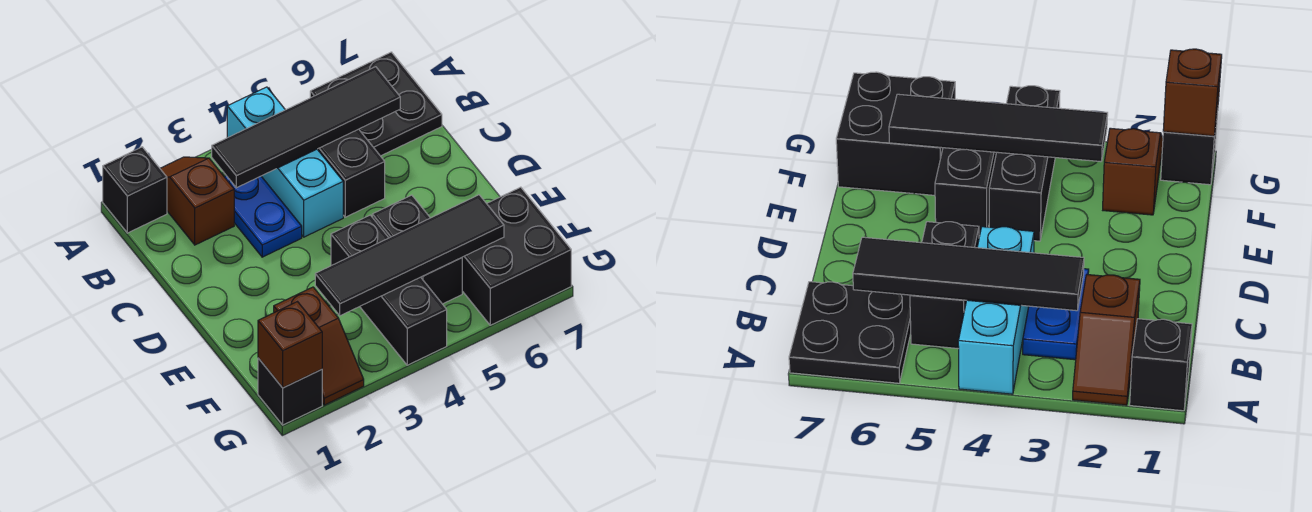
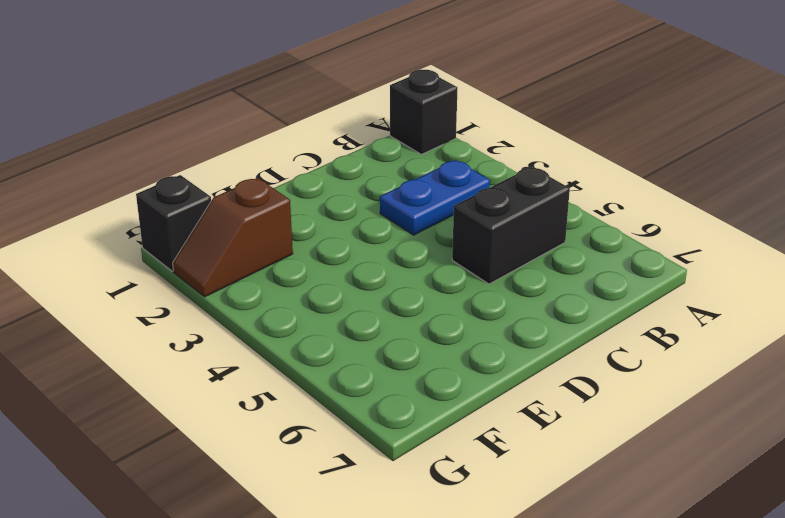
none -> brown 1x2 slope [160,157,234,245]
none -> cyan 1x3 brick [227,87,343,237]
none -> black 2x2 plate [310,52,442,156]

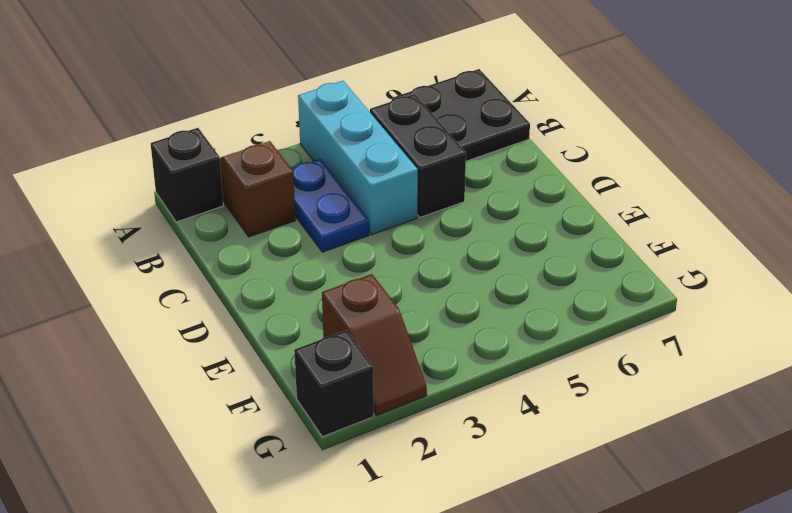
none -> black 1x3 brick [331,215,447,365]
none -> black 1x2 brick [372,195,462,304]
none -> black 2x2 brick [462,187,571,325]

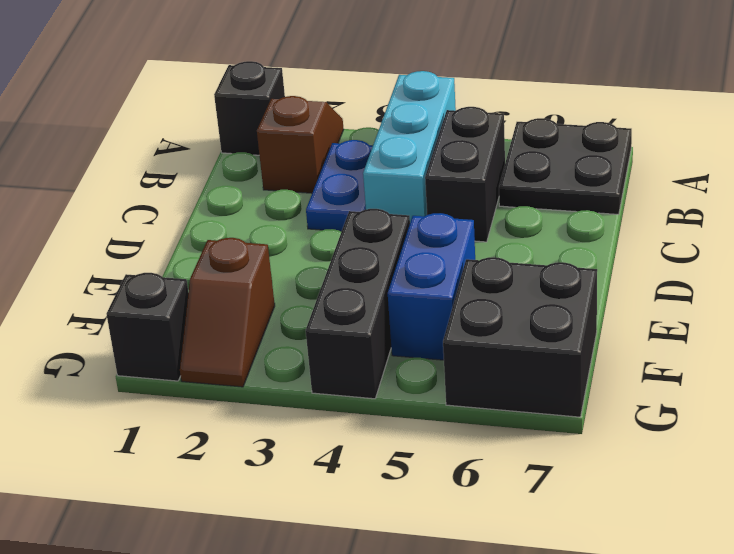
blue 1x2 brick [388,213,475,360] -> black 1x2 brick [372,195,462,304]
none -> black 1x4 tile [212,67,400,188]
none -> black 1x4 tile [315,195,504,316]
none -> brown 1x1 brick [258,302,322,388]

